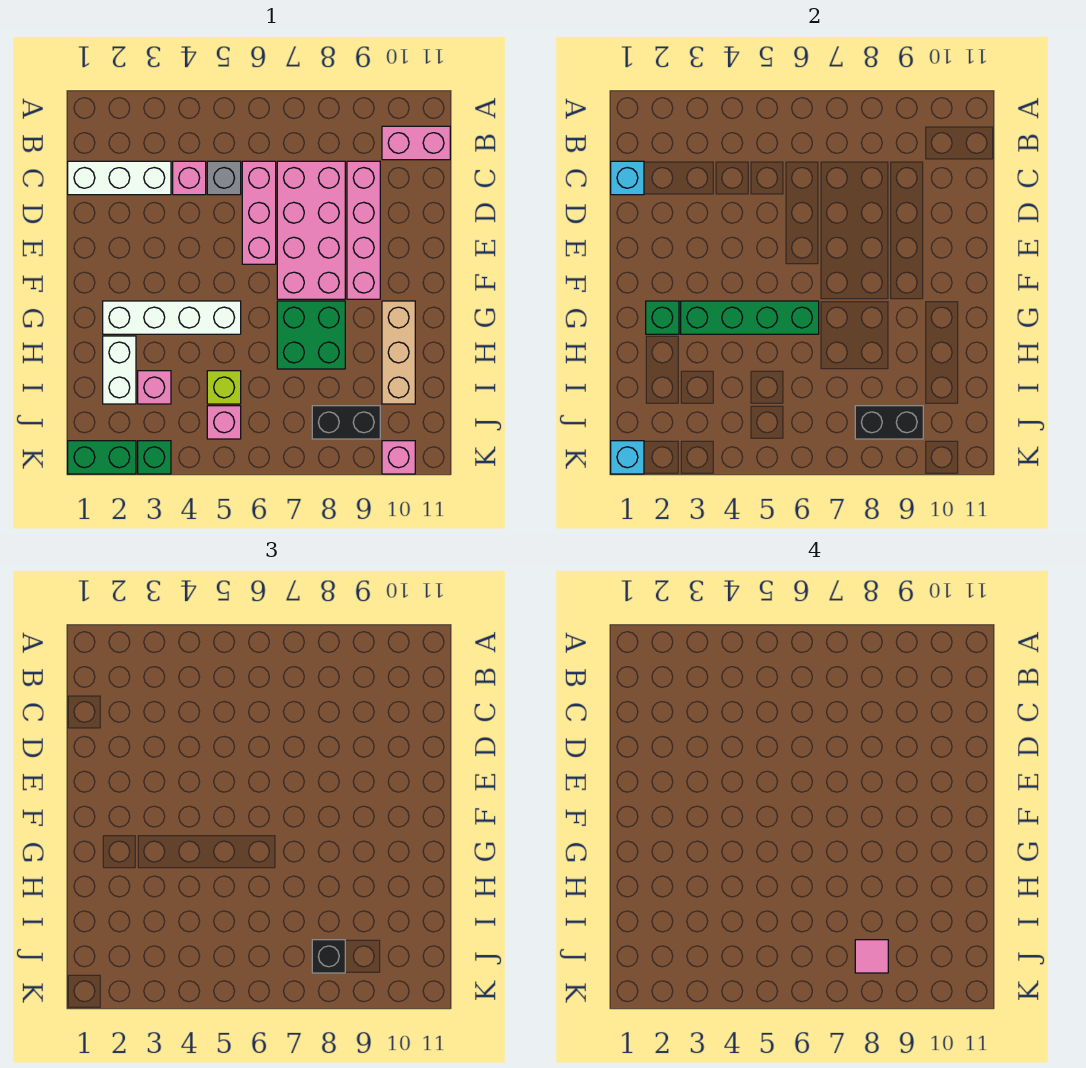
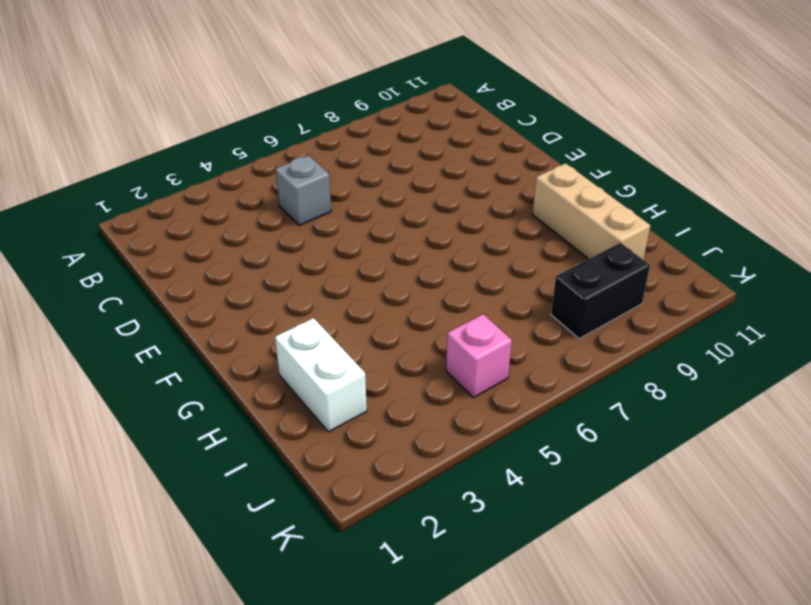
none -> pink 1x2 brick [382,126,450,160]
none -> white 1x3 brick [68,161,171,195]
none -> pink 1x1 brick [173,161,206,195]

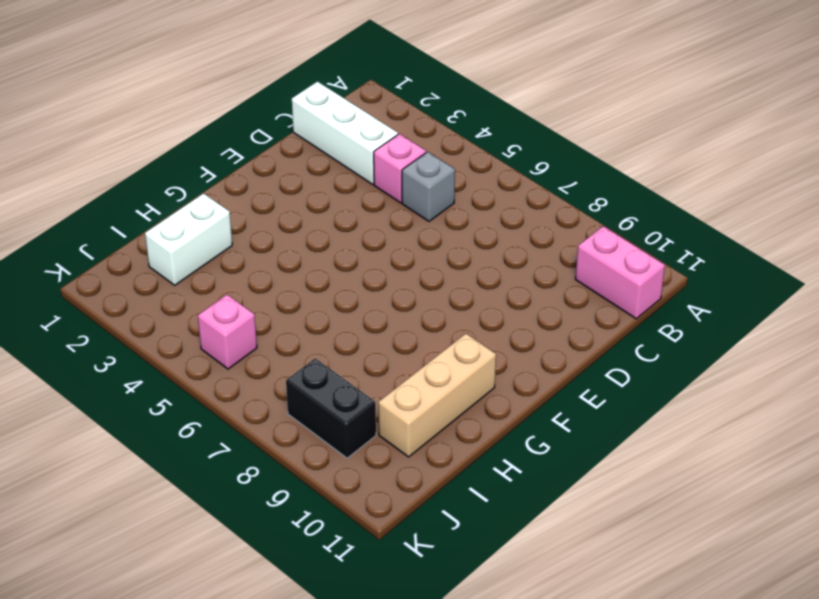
none -> pink 1x3 brick [242,161,276,264]
none -> pink 2x4 brick [277,161,345,299]
none -> pink 1x4 brick [347,161,380,299]

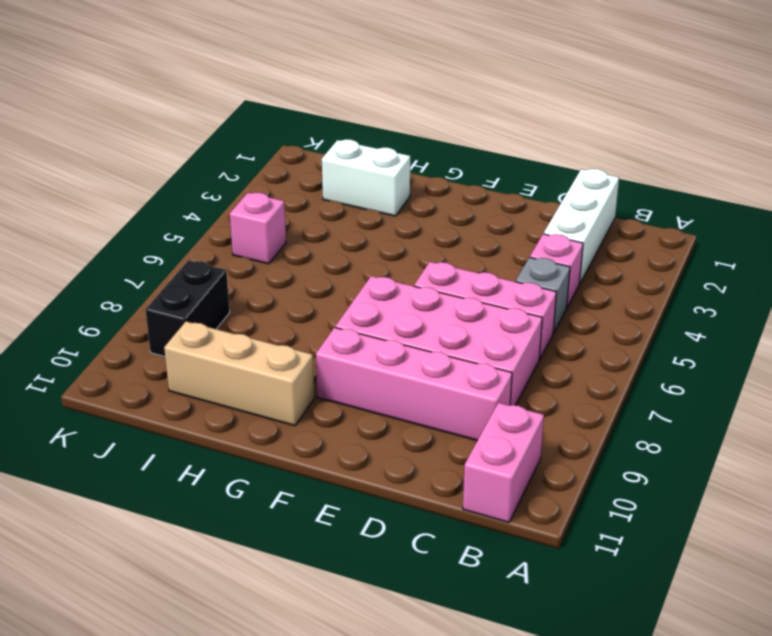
none -> white 1x4 brick [103,301,241,334]
none -> green 2x2 brick [277,301,345,369]
none -> pink 1x1 brick [138,371,171,404]

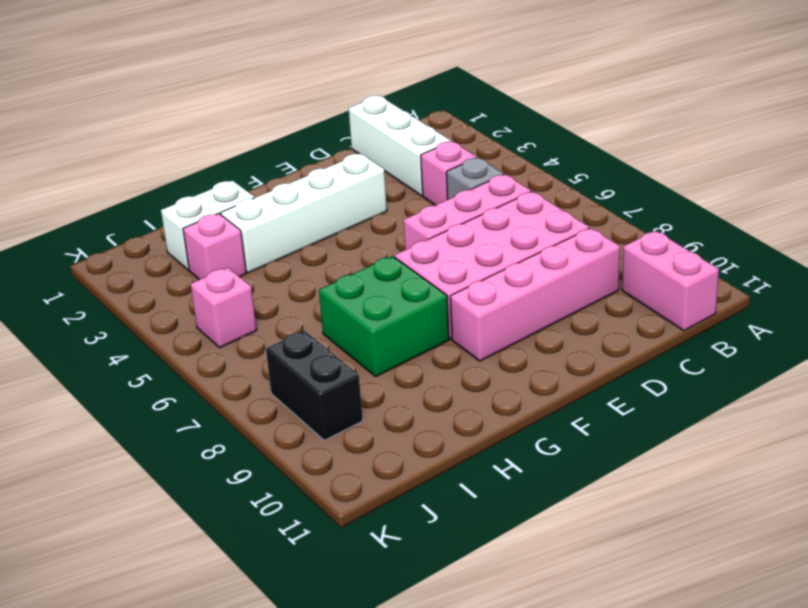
white 1x4 brick [221,154,387,273] -> white 1x4 brick turned to [103,301,241,334]
none -> tan 1x3 brick [382,301,415,404]
none -> lime 1x1 brick [207,371,241,404]
none -> green 1x2 brick [68,441,136,474]

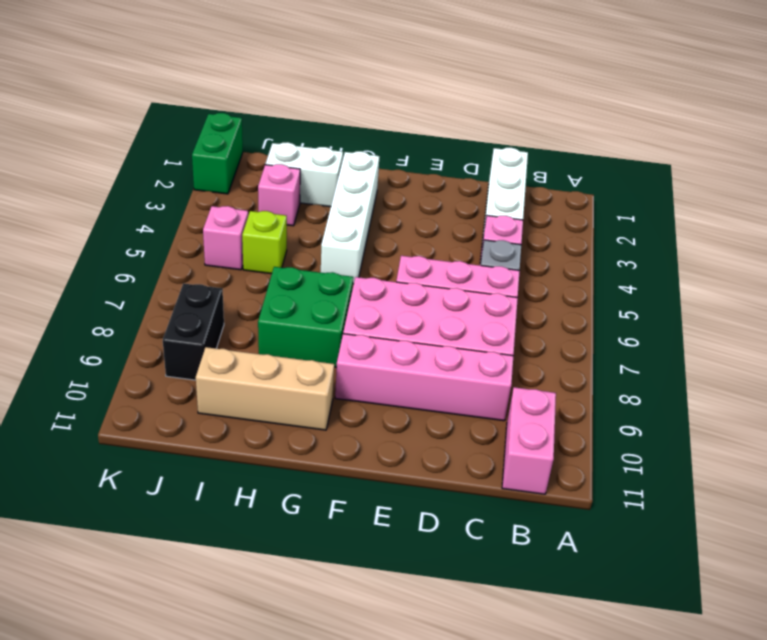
none -> green 1x1 brick [138,441,171,474]
none -> pink 1x1 brick [382,441,415,474]
none -> cyan 1x1 brick [611,161,644,195]

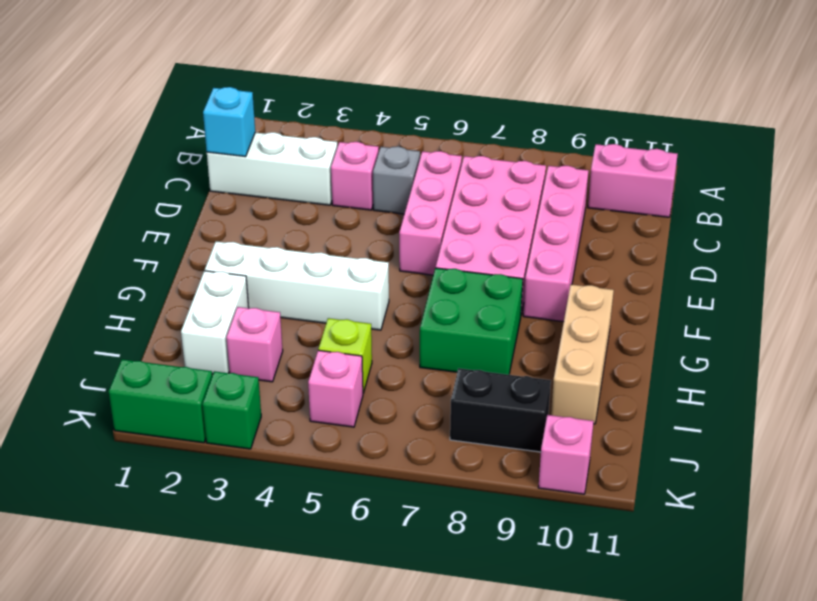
none -> green 1x1 brick [646,301,679,334]
none -> green 1x4 brick [681,301,819,334]
none -> black 1x2 brick [855,406,923,439]

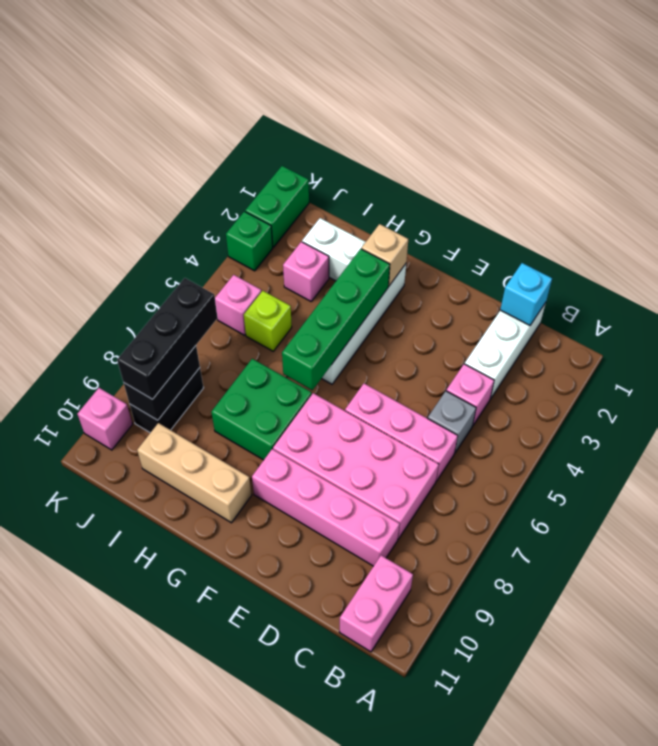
tan 1x1 brick [362,224,408,286] -> green 1x1 brick [646,301,679,334]
black 1x3 brick [117,278,218,399] -> black 1x1 brick [312,940,345,973]
none -> cyan 1x1 brick [611,441,644,474]
none -> pink 1x1 tile [855,940,888,973]

